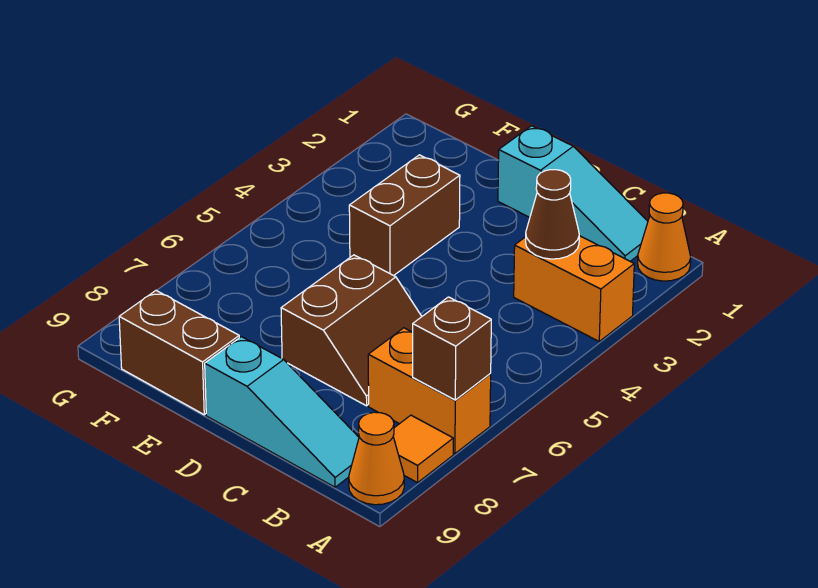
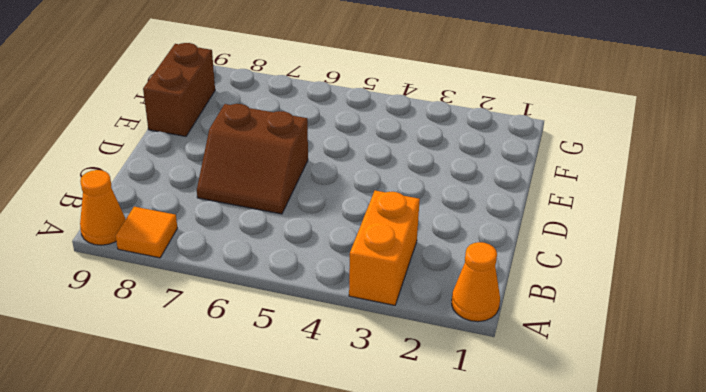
none -> orange 1x2 brick [368,328,491,454]
none -> cyan 1x3 slope [498,126,648,261]
none -> cyan 1x3 slope [205,337,359,487]

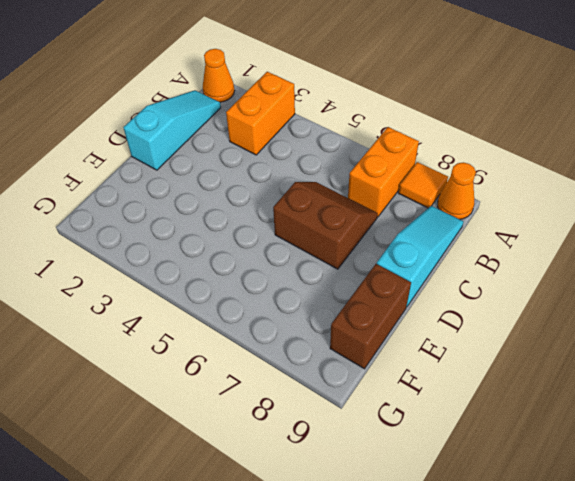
none -> brown 1x2 brick [349,155,460,276]
none -> brown 1x1 brick [413,297,491,400]
none -> brown 1x1 cone [526,170,579,259]

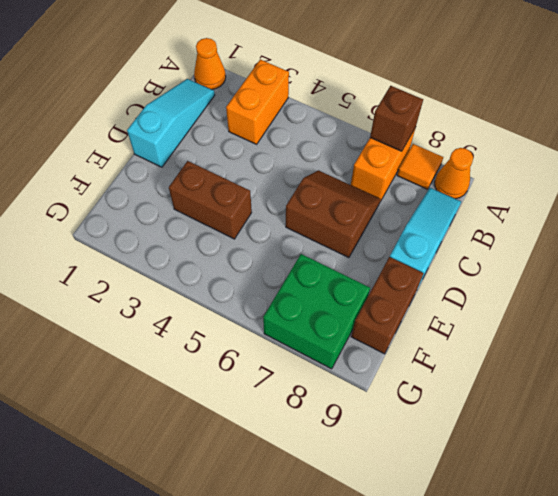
green 2x2 brick [263,254,370,369] -> none
none -> brown 1x1 cone [526,170,579,259]

